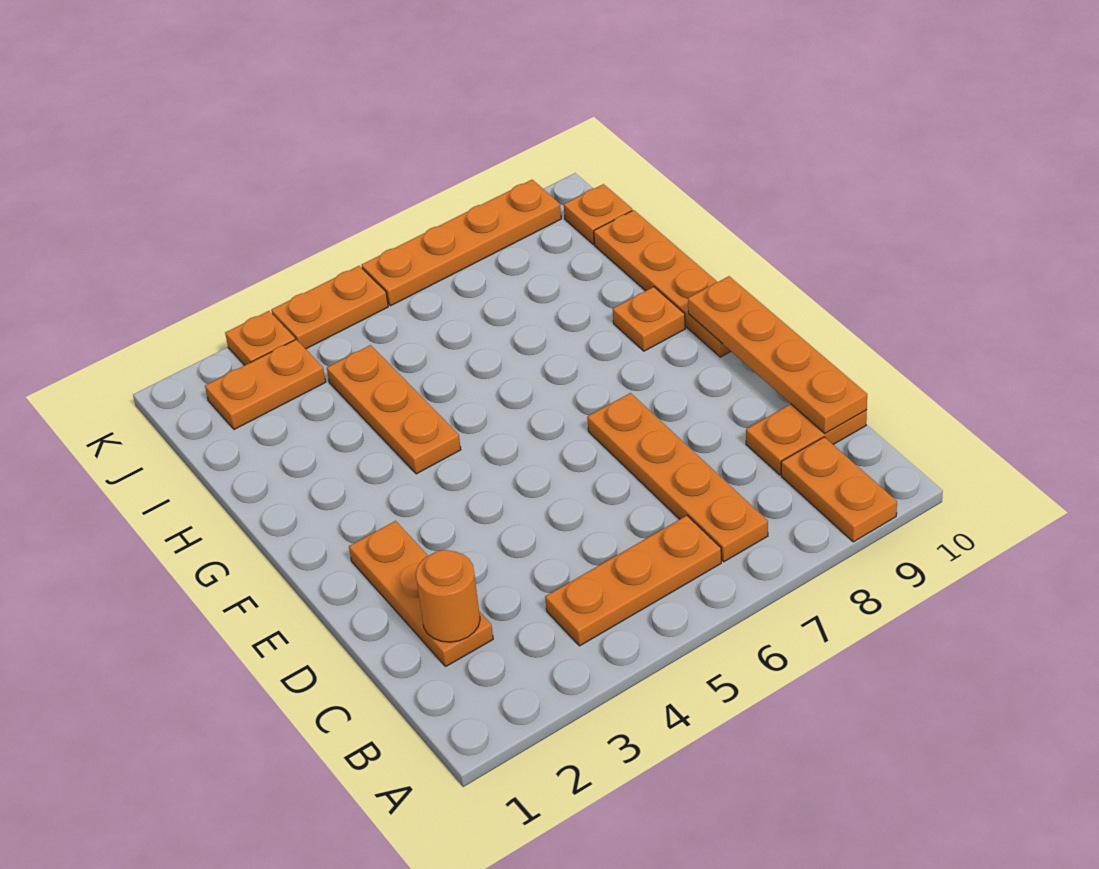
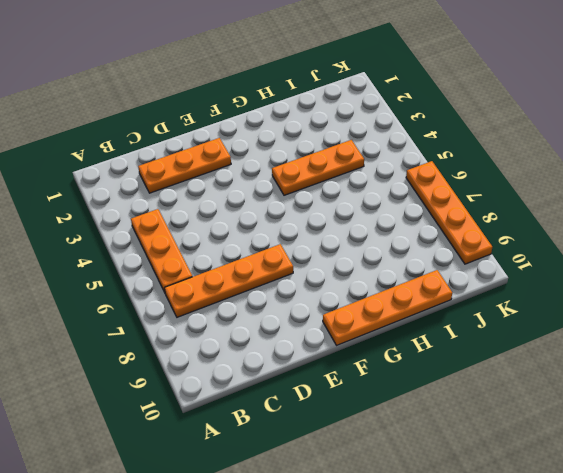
none -> orange 1x2 plate [781,437,897,542]
none -> orange 1x2 plate [746,404,867,475]
none -> orange 1x1 plate [613,287,685,351]

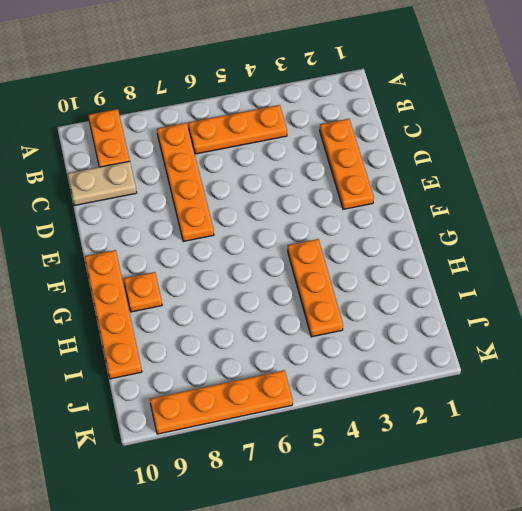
tan 1x2 plate [68,161,137,206] -> orange 1x2 plate [746,404,867,475]
none -> orange 1x2 plate [205,339,326,430]
none -> orange 1x1 plate [564,184,632,244]
none -> orange 1x1 plate [225,311,295,365]

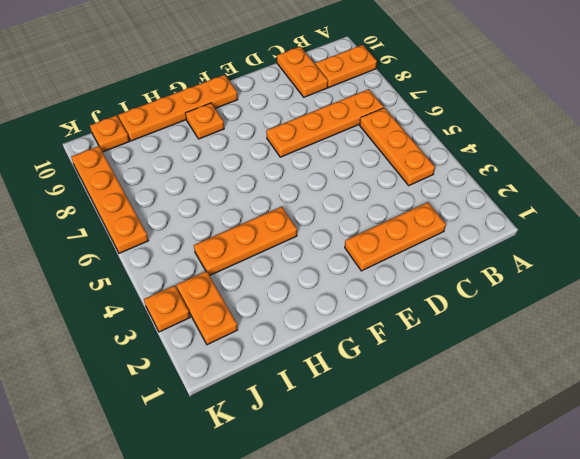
none -> orange 1x2 plate [271,266,388,349]
none -> orange 1x1 round brick [416,550,480,642]
none -> orange 1x4 plate [688,276,867,433]

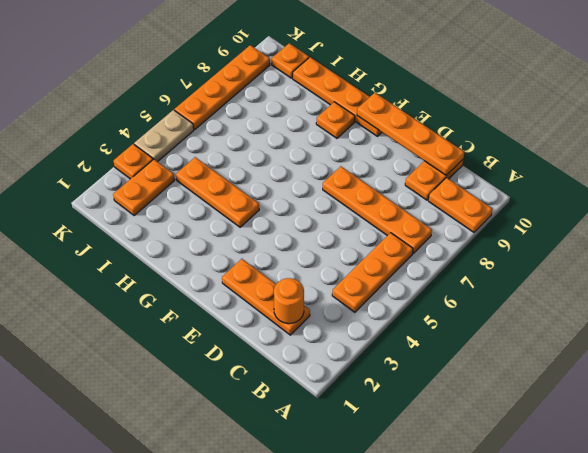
tan 1x2 plate [134,110,194,162] -> orange 1x2 plate [271,266,388,349]

